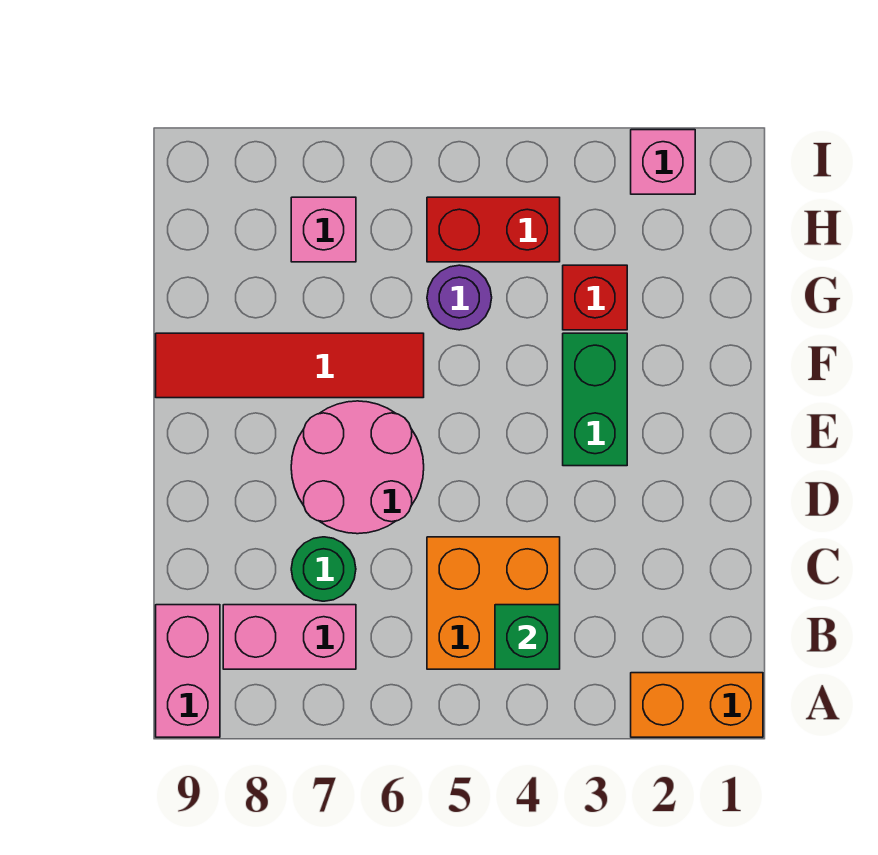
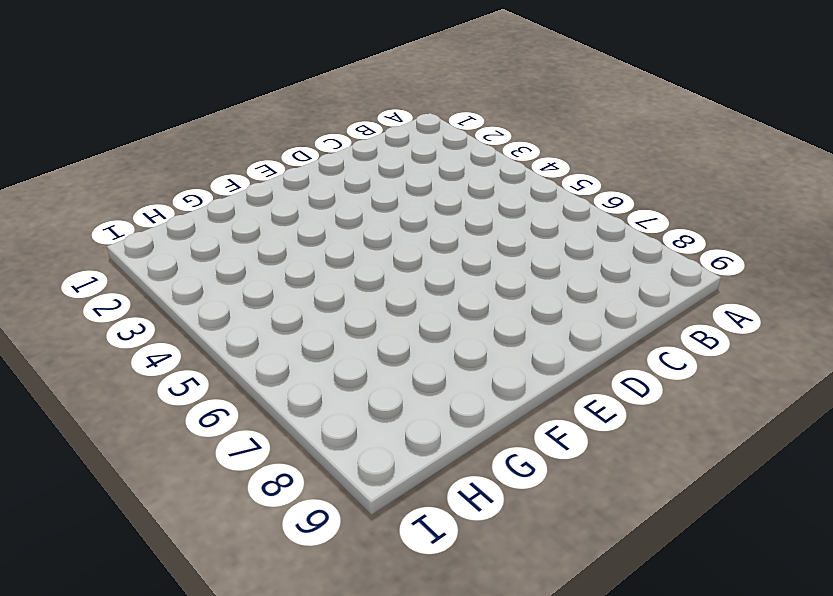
none -> orange 1x2 brick [631,673,763,737]
none -> pink 1x2 brick [156,605,220,737]
none -> orange 2x2 brick [427,537,560,669]

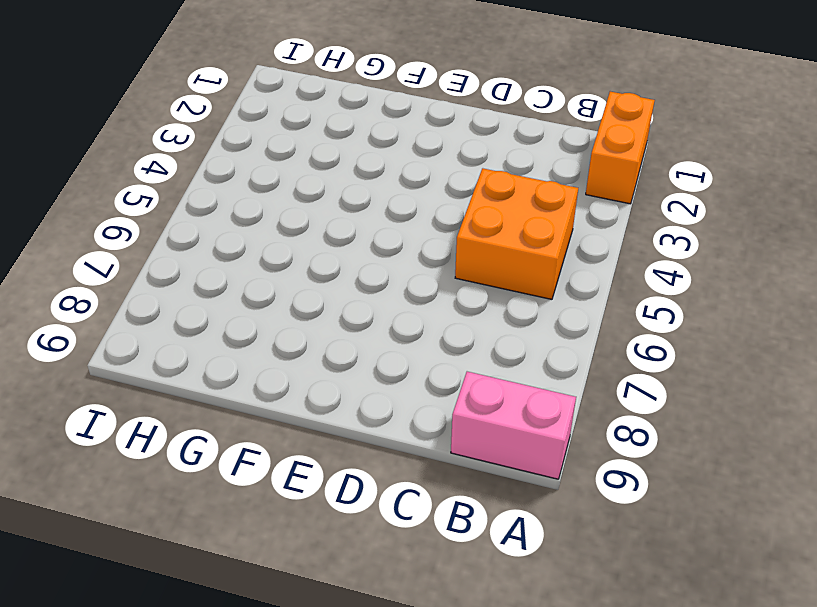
none -> pink 1x2 brick [223,605,356,669]
none -> green 1x1 round brick [291,537,356,601]
none -> pink 2x2 round brick [291,401,424,534]

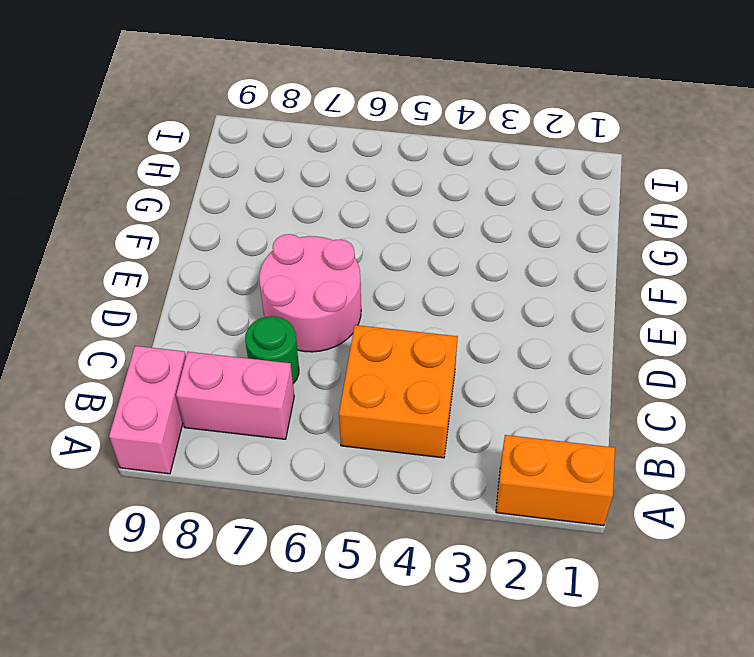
none -> green 1x2 brick [563,333,627,466]
none -> red 1x4 tile [156,333,424,398]
none -> red 1x1 brick [563,265,627,330]

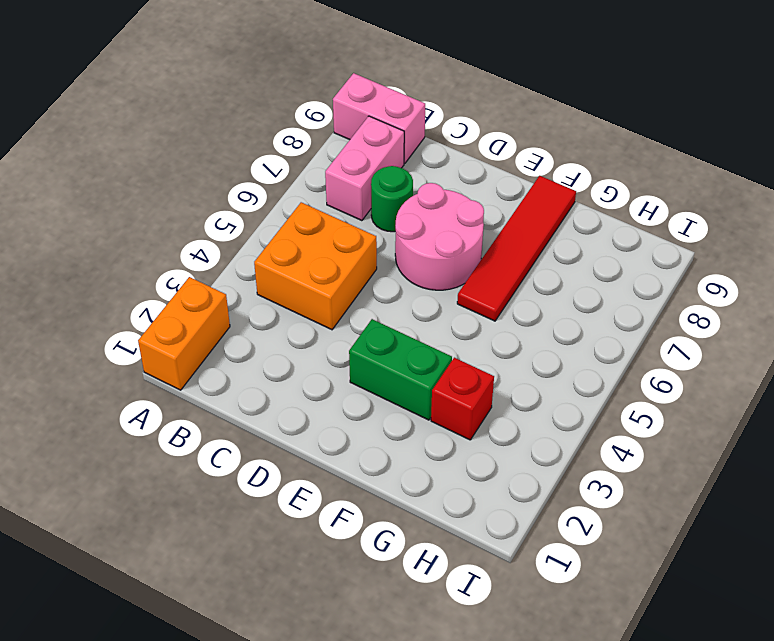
none -> purple 1x1 round brick [427,265,492,330]
none -> red 1x2 brick [427,197,560,262]
none -> pink 1x1 brick [291,197,356,262]

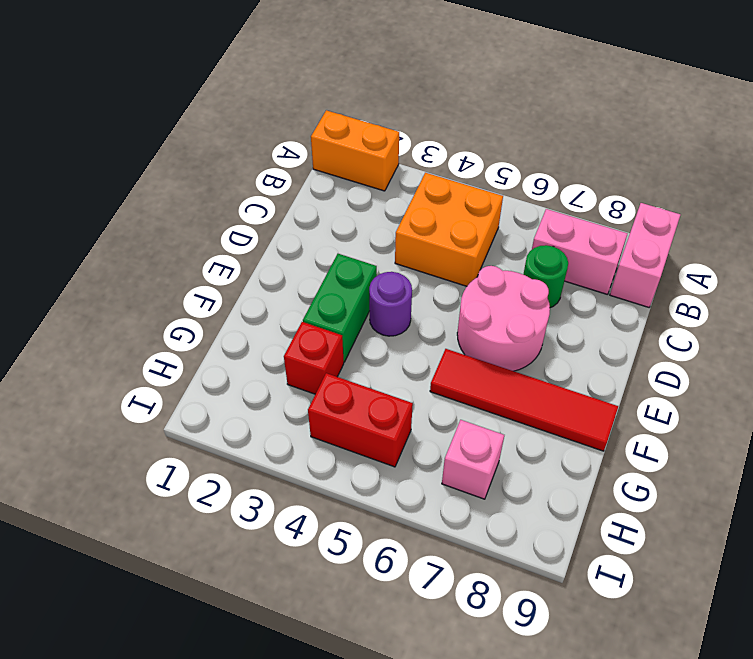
purple 1x1 round brick [369,272,412,336] -> purple 1x1 round brick moved to [427,265,492,330]
none -> pink 1x1 brick [631,130,695,194]
none -> green 1x1 brick [495,605,560,669]

